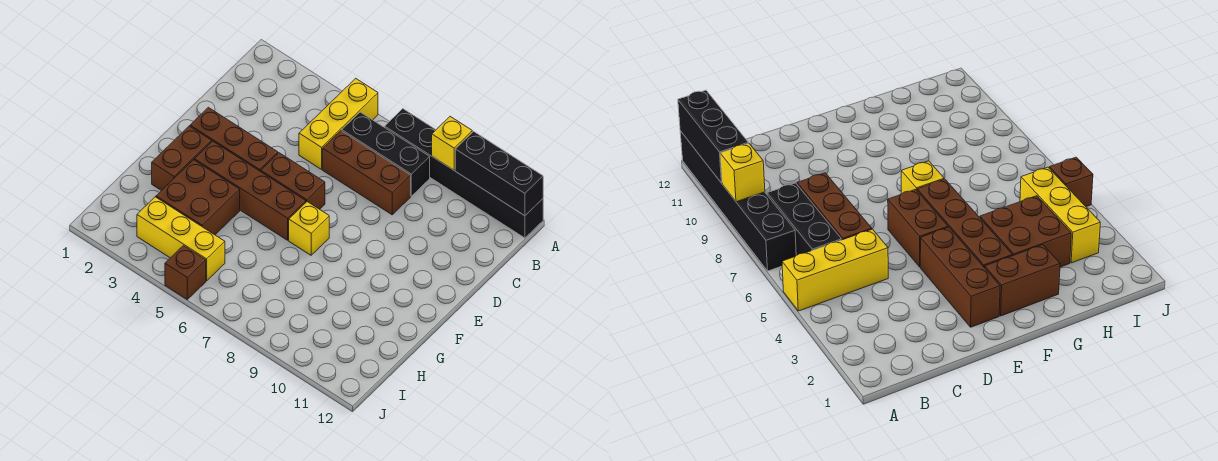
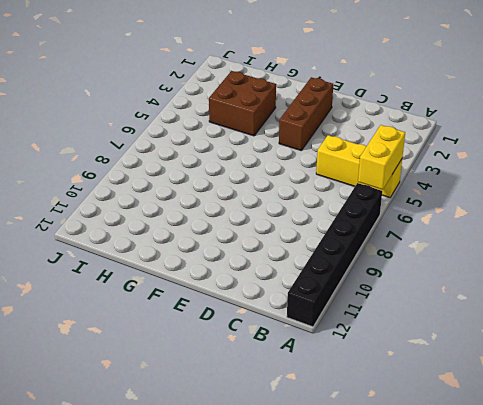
yellow 1x2 brick [358,125,405,190] -> none
none -> black 1x3 brick [342,112,430,196]
none -> brown 1x3 brick [323,131,411,215]
none -> brown 1x2 brick [261,153,325,209]

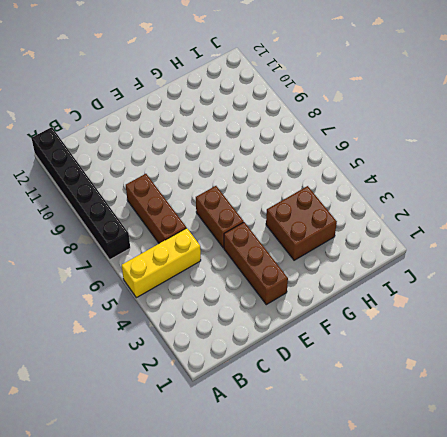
none -> black 1x3 brick [342,112,430,196]
none -> brown 1x2 brick [152,126,212,191]
none -> brown 1x4 brick [194,141,306,240]

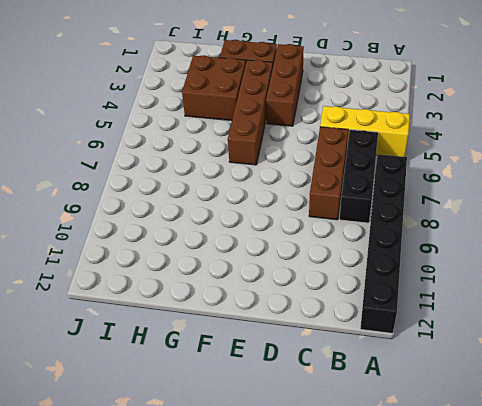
none -> brown 1x2 brick [261,153,325,209]
none -> yellow 1x1 brick [289,202,329,255]
none -> yellow 1x3 brick [137,197,225,281]

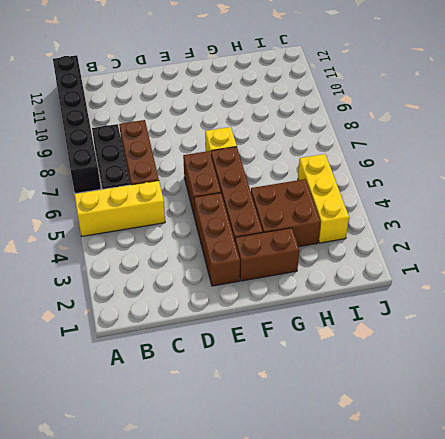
none -> brown 1x1 brick [165,246,206,299]
none -> yellow 1x1 brick [432,117,472,170]
none -> black 1x3 brick [455,131,543,216]

